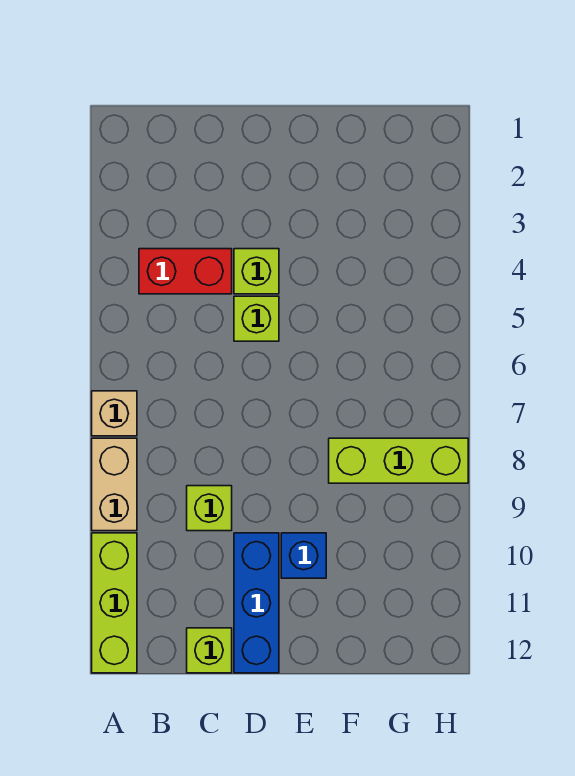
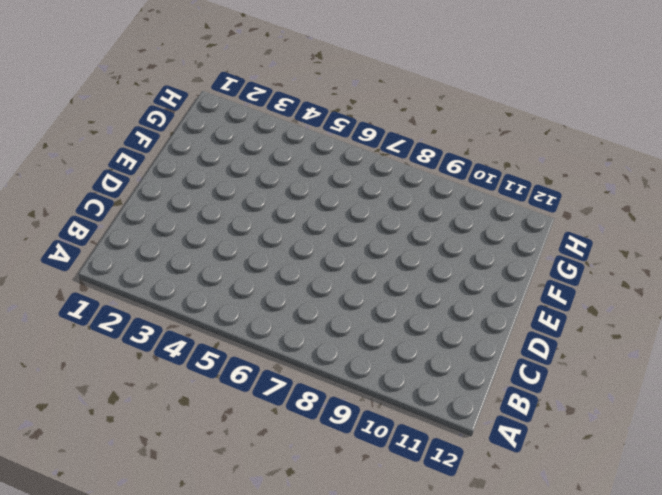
none -> tan 1x1 brick [92,391,137,436]
none -> tan 1x2 brick [92,438,137,531]

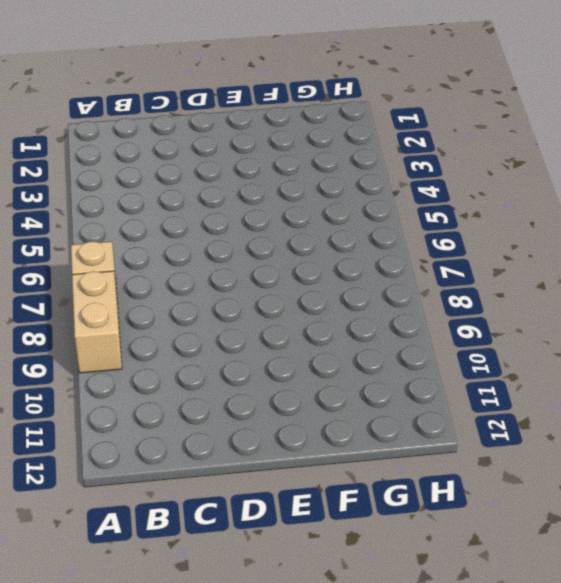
none -> lime 1x3 brick [92,533,137,673]
none -> red 1x2 brick [139,249,232,294]

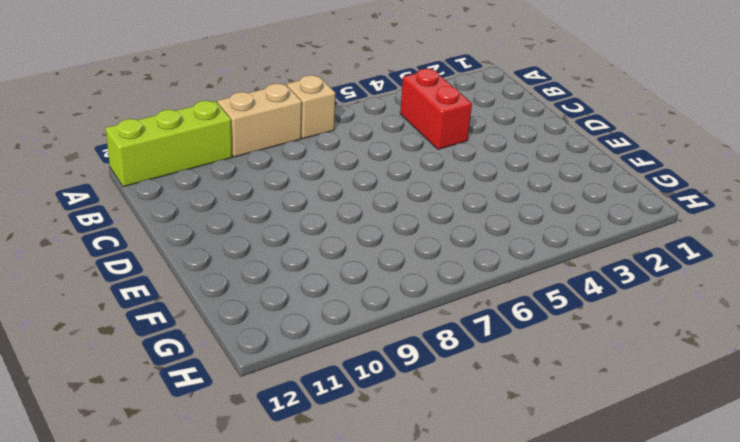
none -> lime 1x1 brick [187,486,232,531]
none -> lime 1x1 brick [187,628,232,673]

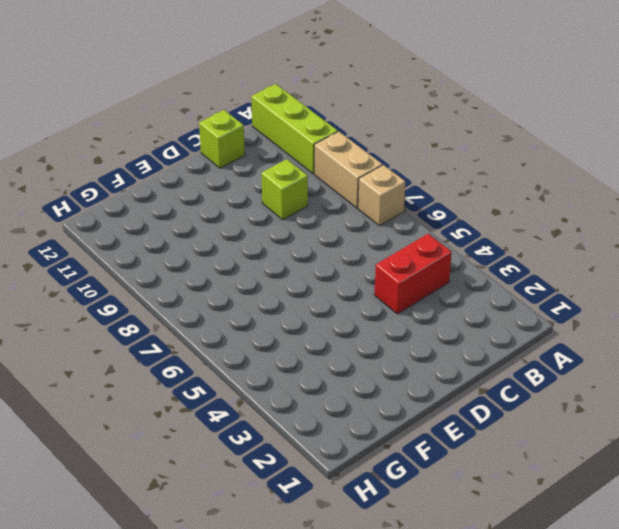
none -> lime 1x1 brick [234,249,279,294]
none -> lime 1x1 brick [234,296,279,341]

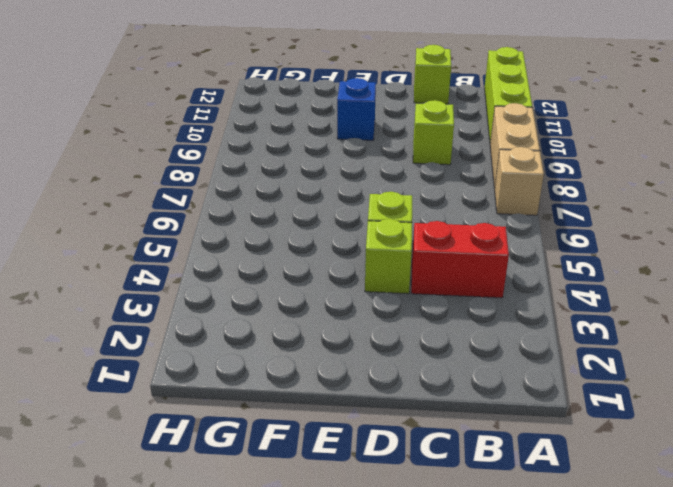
none -> blue 1x3 brick [234,533,279,673]
none -> lime 1x3 brick [329,438,468,483]

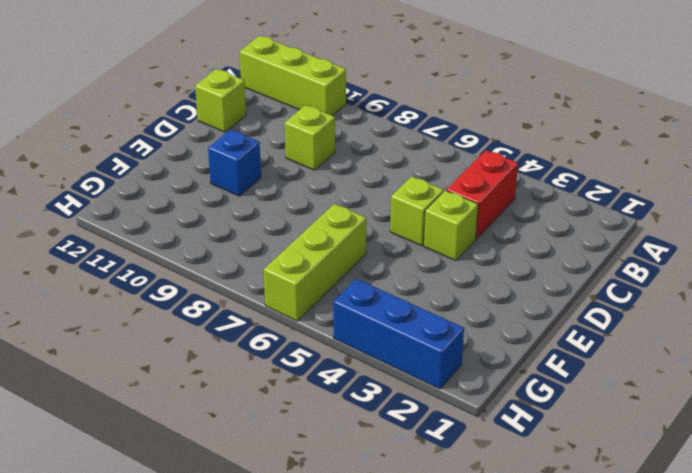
lime 1x3 brick [264,204,366,321] -> lime 1x3 brick moved to [329,438,468,483]
blue 1x3 brick [333,279,464,389] -> blue 1x3 brick moved to [234,533,279,673]
none -> tan 1x1 brick [92,391,137,436]
none -> tan 1x2 brick [92,438,137,531]

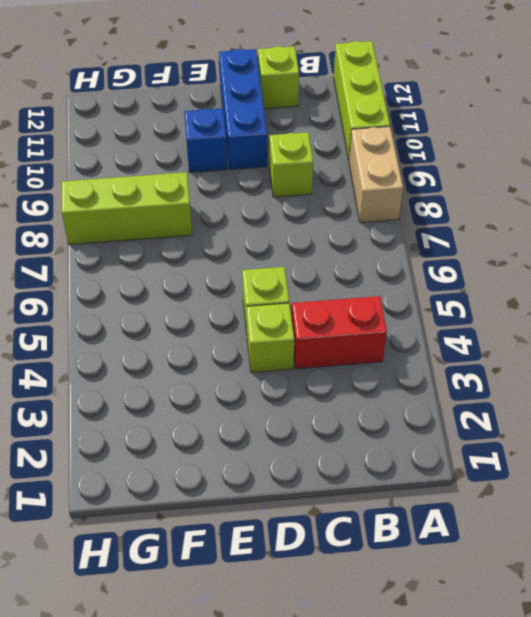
none -> tan 1x1 brick [92,391,137,436]

